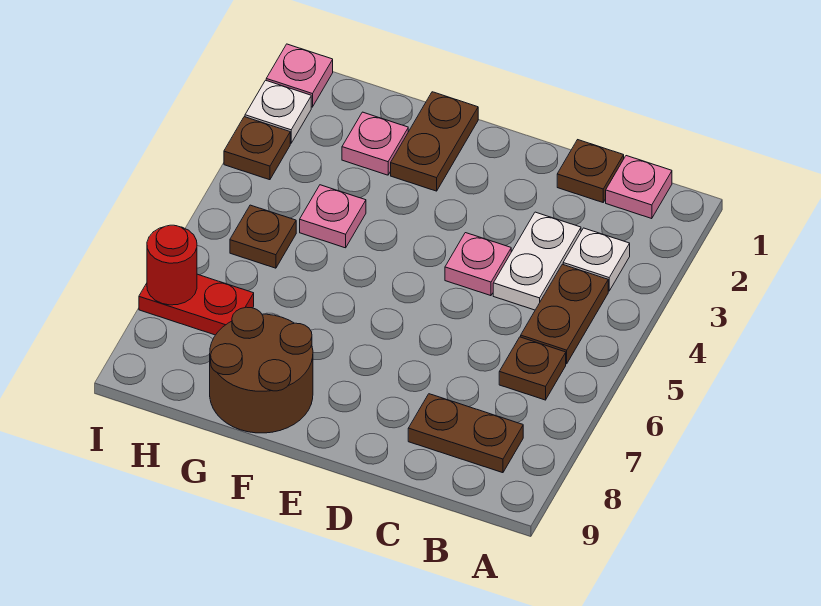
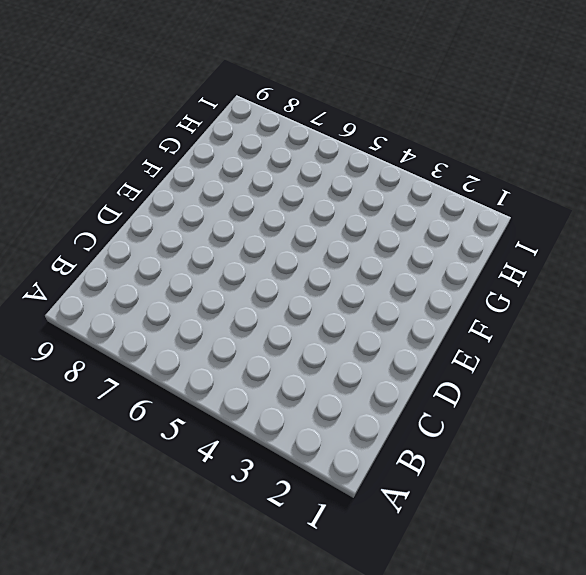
none -> pink 1x1 plate [606,156,672,219]
none -> white 1x1 plate [563,228,630,291]
none -> brown 1x2 plate [521,264,608,364]

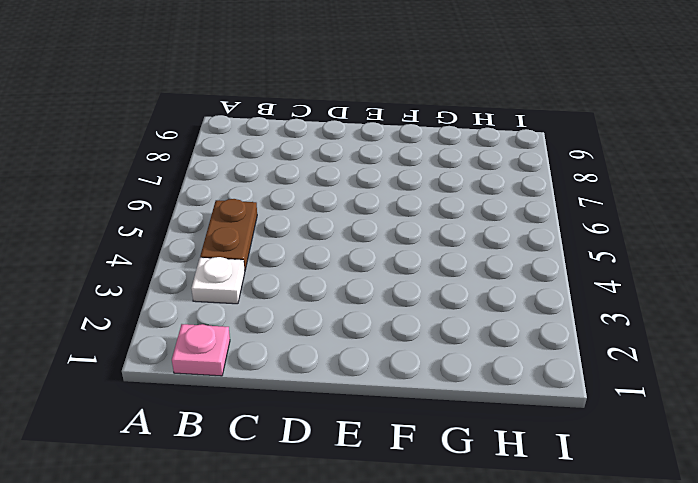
none -> brown 1x1 plate [499,337,566,400]
none -> brown 1x2 plate [408,394,523,473]
none -> brown 1x1 plate [557,140,624,202]

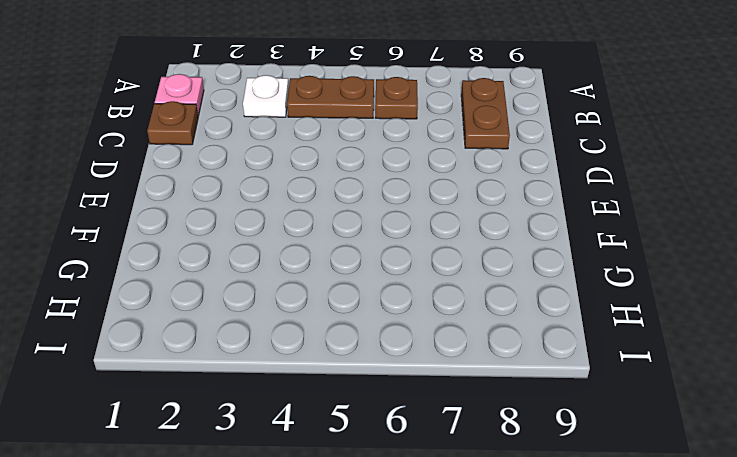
none -> white 1x2 plate [493,212,581,310]
none -> pink 1x1 plate [445,233,511,296]
none -> brown 1x2 plate [391,92,478,191]

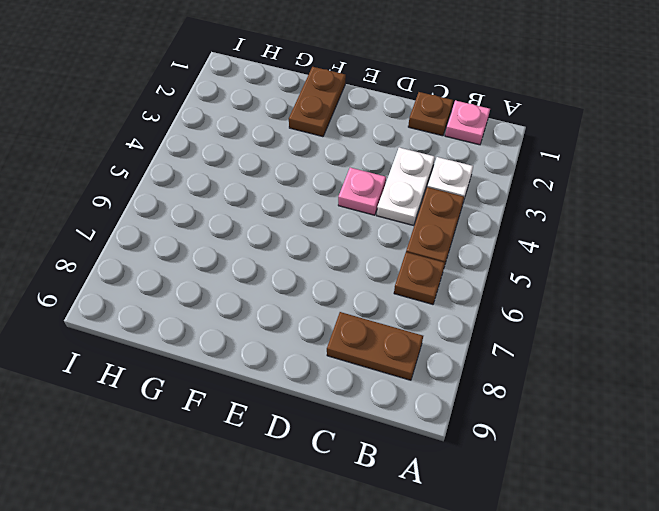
none -> brown 2x2 round brick [210,307,313,433]
none -> pink 1x1 plate [342,112,408,175]
none -> pink 1x1 plate [300,185,366,248]

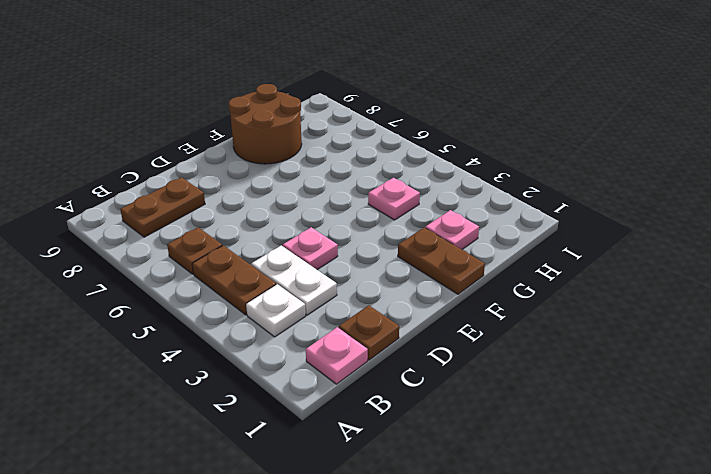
none -> brown 1x1 plate [230,205,296,268]
none -> red 1x2 plate [139,274,254,335]
none -> pink 1x1 plate [266,44,333,107]

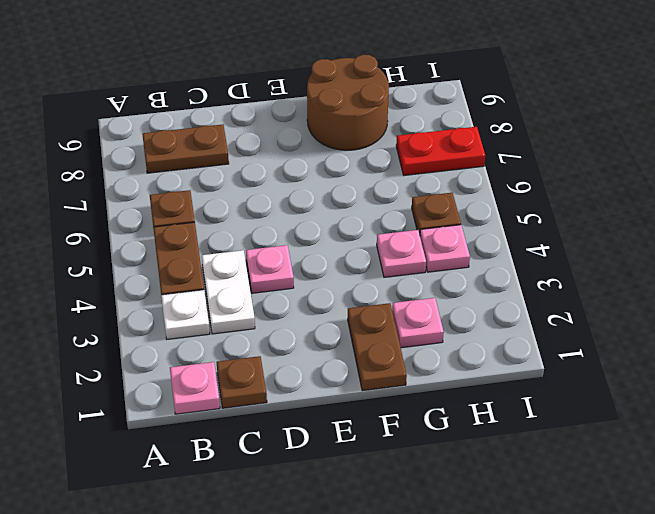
pink 1x1 plate [420,225,470,272] -> pink 1x1 plate moved to [266,44,333,107]
none -> white 1x1 plate [245,80,311,143]
none -> brown 1x1 plate [224,117,290,180]
none -> red 1x1 round brick [147,225,197,305]

